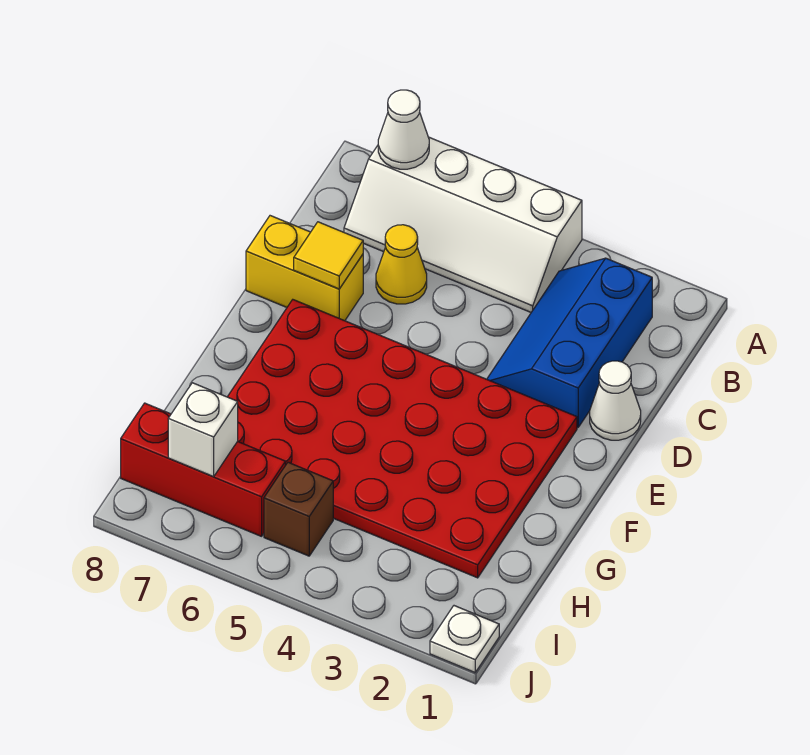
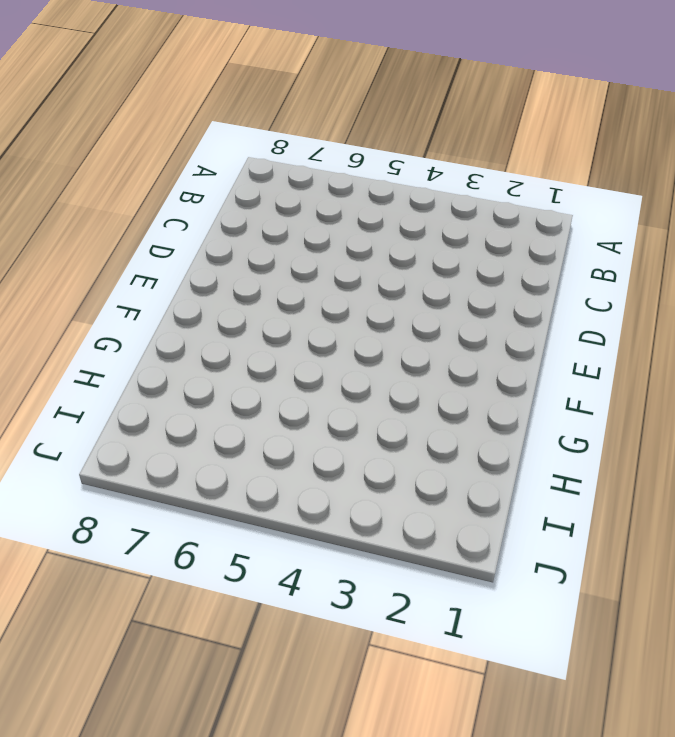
none -> white 2x4 slope [344,137,582,312]
none -> blue 2x3 slope [487,258,652,428]
none -> yellow 1x1 cone [376,225,427,304]

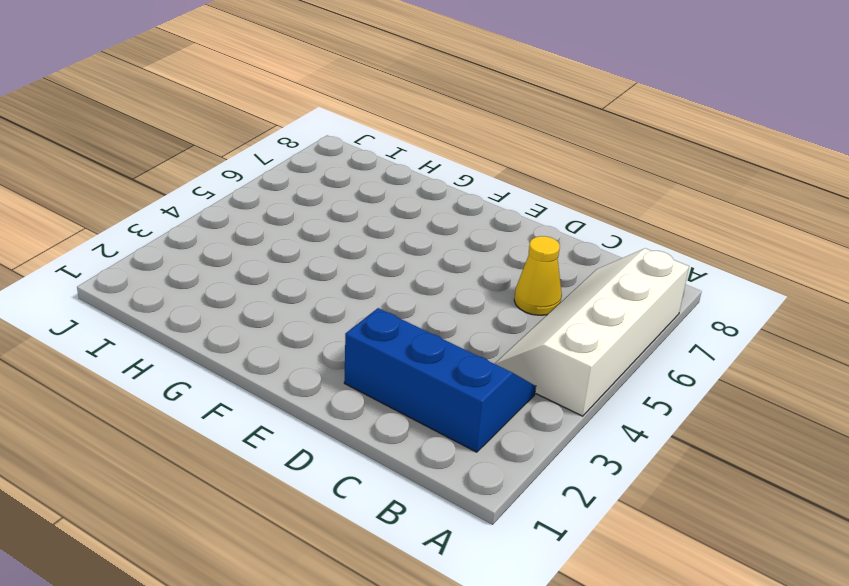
none -> white 1x1 cone [590,361,641,440]
none -> yellow 1x2 brick [246,216,363,321]
none -> red 4x6 plate [228,300,577,578]

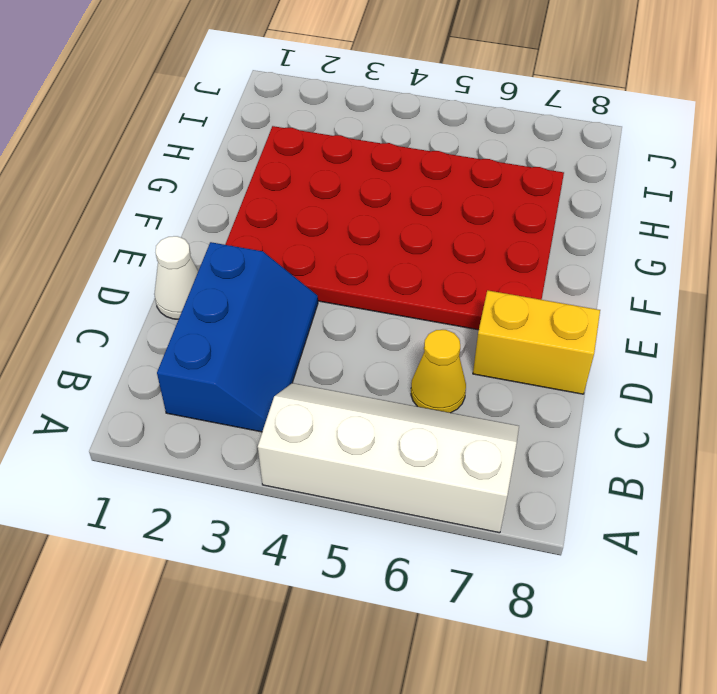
none -> brown 1x1 brick [264,462,333,556]
none -> red 1x3 brick [121,403,285,536]
none -> white 1x1 plate [430,606,499,672]

